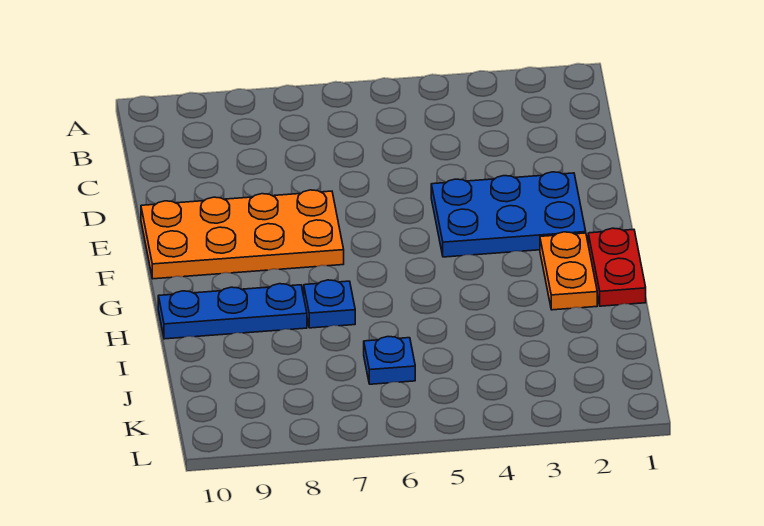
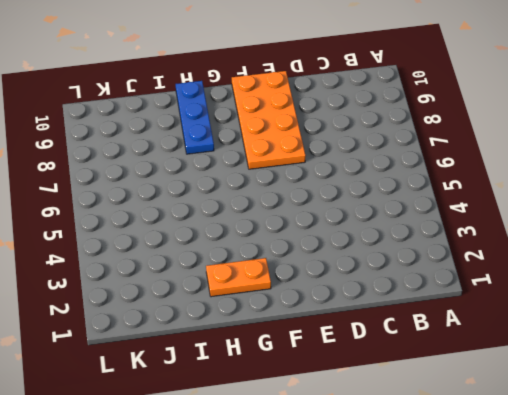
none -> blue 2x3 plate [431,172,586,257]
none -> red 1x2 plate [588,228,646,306]

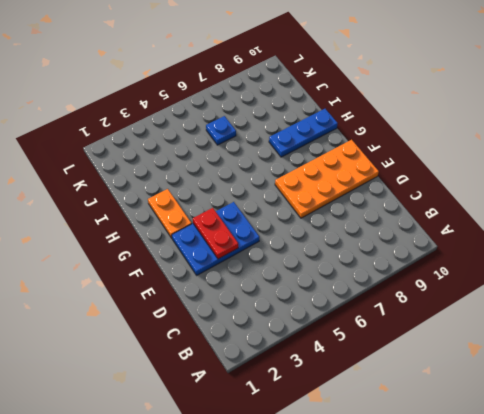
red 1x2 plate [193,208,238,259] -> red 1x2 plate moved to [588,228,646,306]
none -> blue 1x1 plate [304,280,355,328]

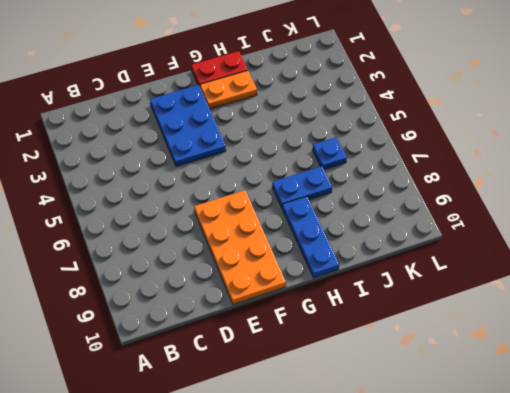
blue 1x2 plate [272,166,332,208] -> blue 1x1 plate [304,280,355,328]

